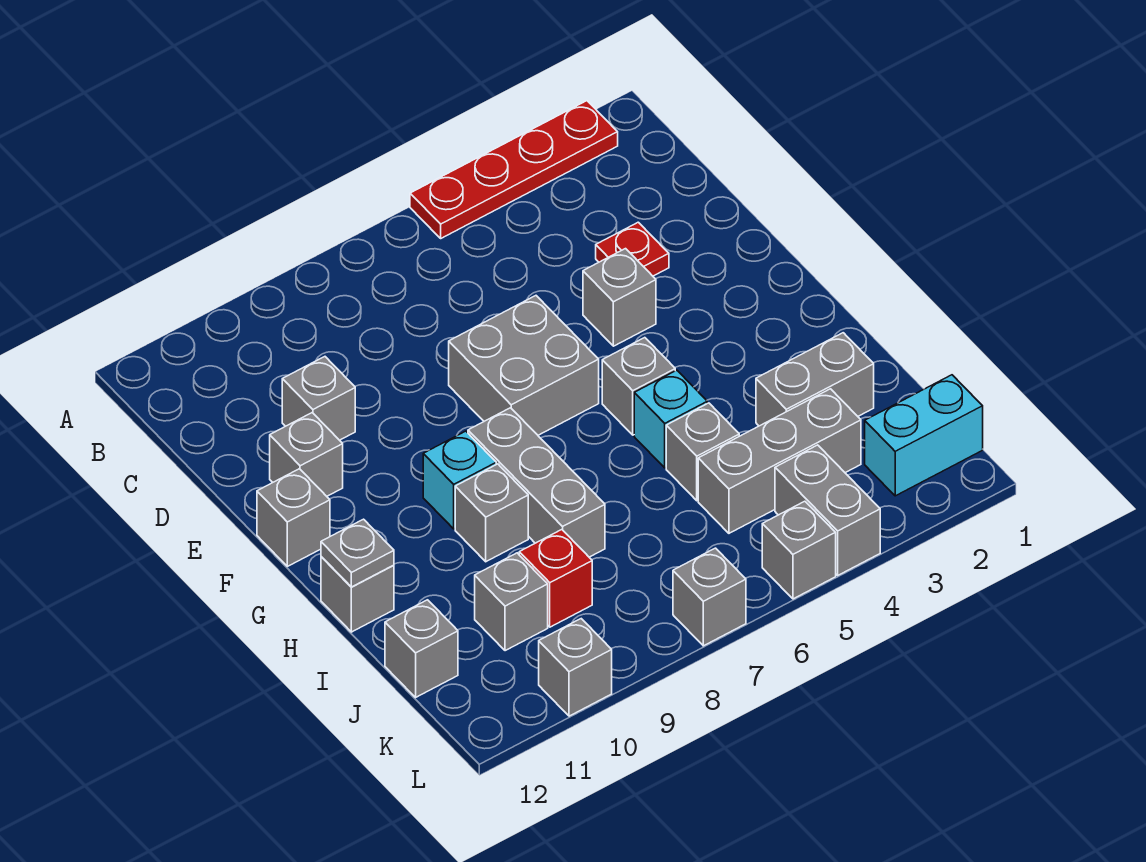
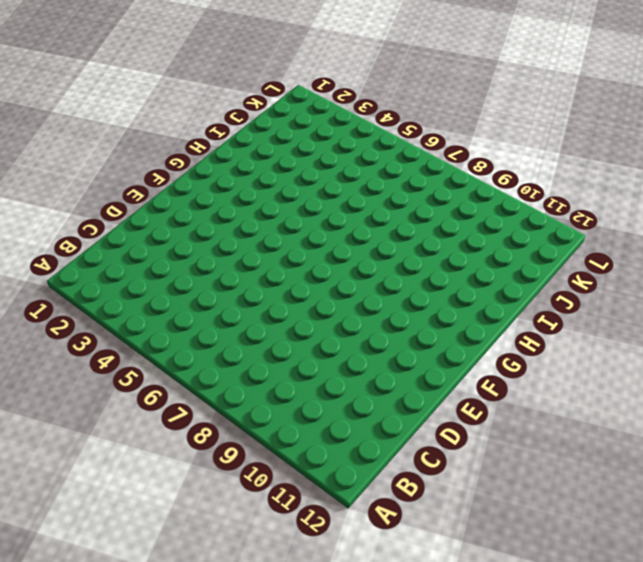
none -> red 1x4 plate [410,101,618,238]
none -> red 1x1 plate [596,222,669,276]
none -> grey 1x1 brick [282,357,355,440]

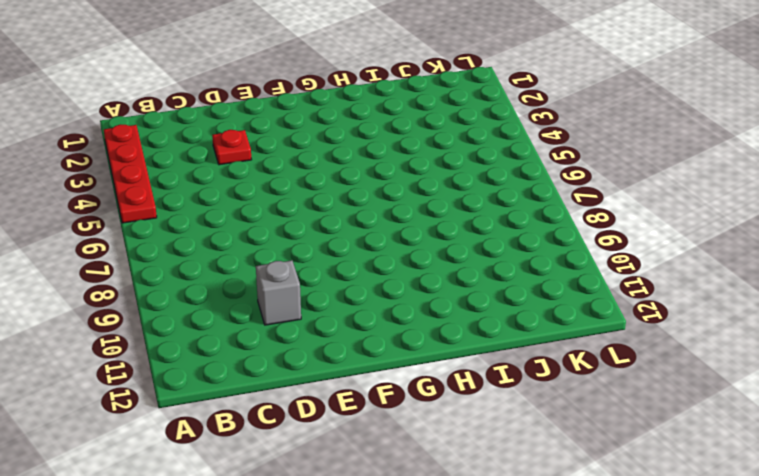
none -> grey 1x1 brick [583,249,656,346]
none -> grey 2x2 brick [449,296,599,435]
none -> grey 1x1 brick [270,413,343,496]

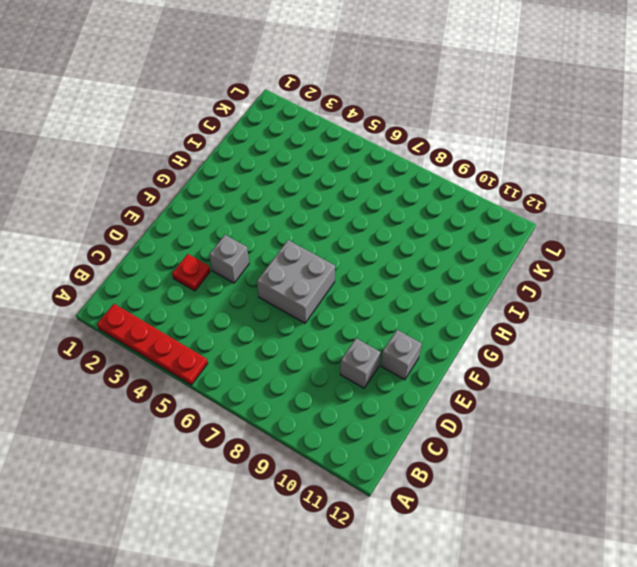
none -> grey 1x1 brick [257,469,330,566]
none -> grey 1x1 brick [602,338,675,435]
none -> grey 1x3 brick [468,408,605,557]

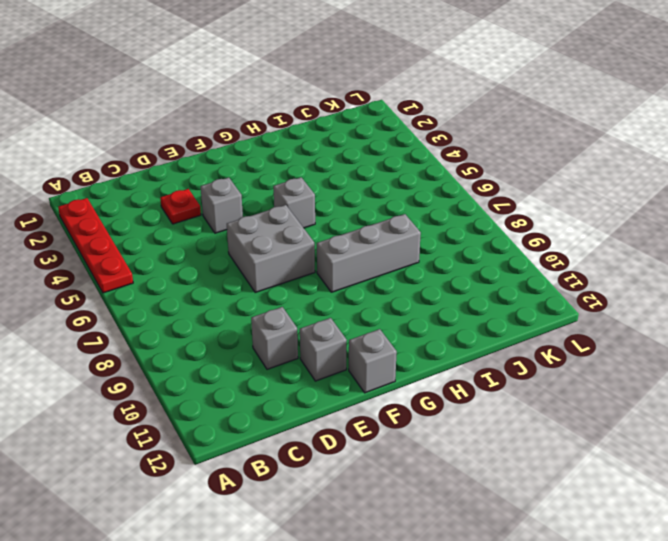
none -> cyan 1x1 brick [423,431,496,529]
none -> cyan 1x1 brick [634,370,707,468]
none -> grey 1x1 brick [455,464,528,562]

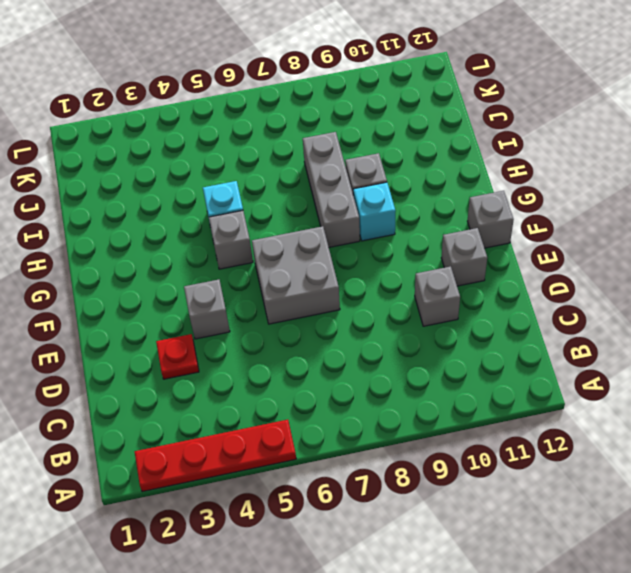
none -> grey 1x1 brick [321,557,394,632]
none -> grey 1x2 brick [756,333,874,426]
none -> grey 1x1 brick [666,403,739,501]

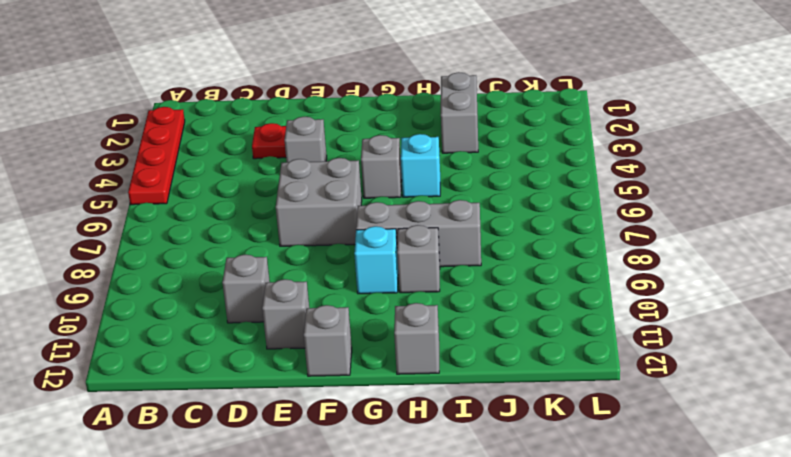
none -> grey 1x1 brick [666,403,739,501]
none -> grey 1x3 brick [698,389,861,533]
none -> red 1x1 brick [519,530,592,627]

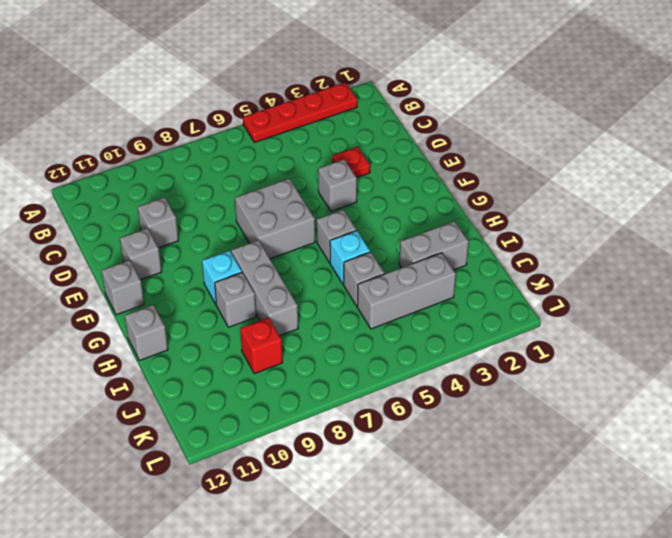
none -> grey 1x1 brick [475,553,548,651]
none -> grey 1x1 brick [385,600,458,697]
none -> cyan 1x2 brick [865,375,983,496]

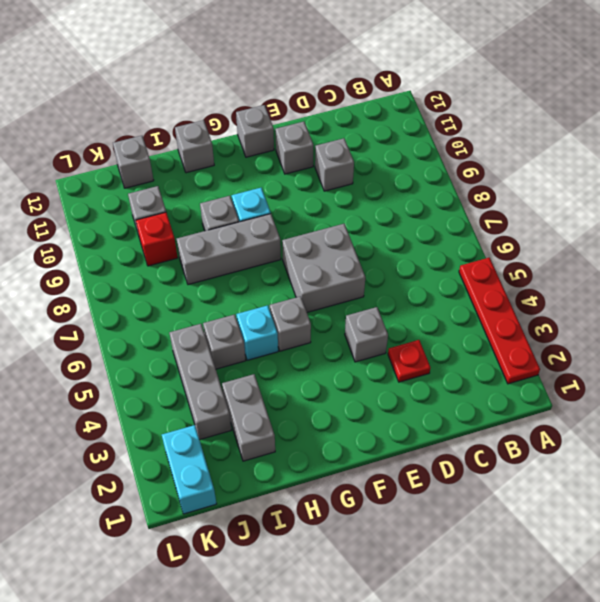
none -> grey 1x2 brick [775,445,880,575]
none -> grey 1x1 brick [762,501,836,599]
none -> grey 1x1 brick [673,548,746,646]

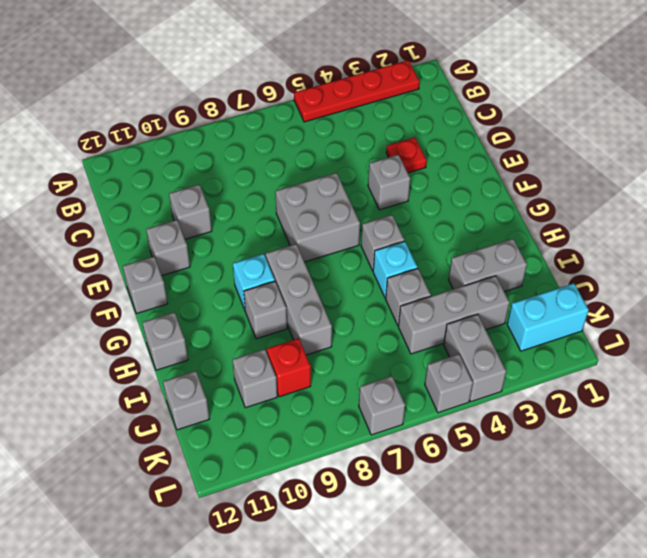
none -> grey 1x1 brick [539,619,612,716]
none -> grey 1x1 plate [321,519,394,587]

